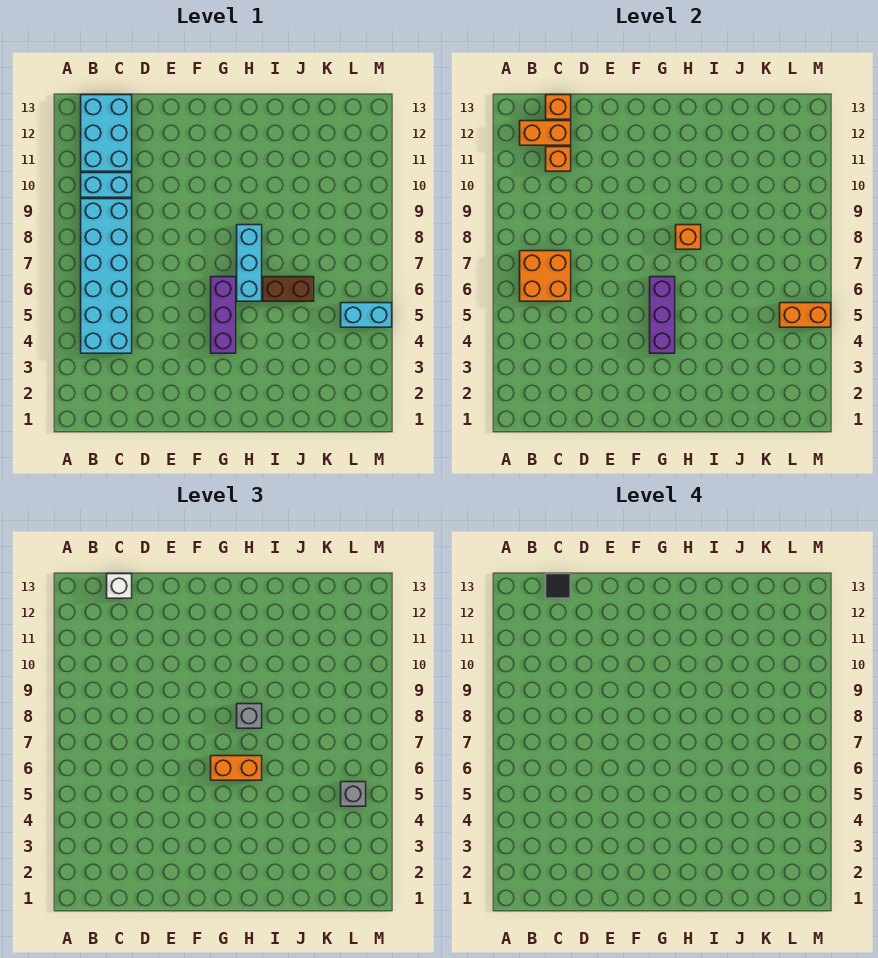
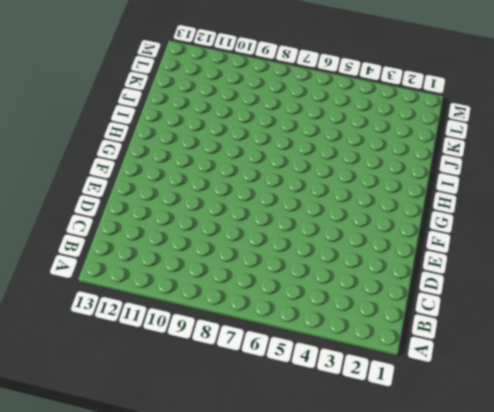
none -> cyan 2x6 brick [81,199,132,353]
none -> cyan 1x2 brick [81,173,132,197]
none -> cyan 2x3 brick [81,95,132,171]

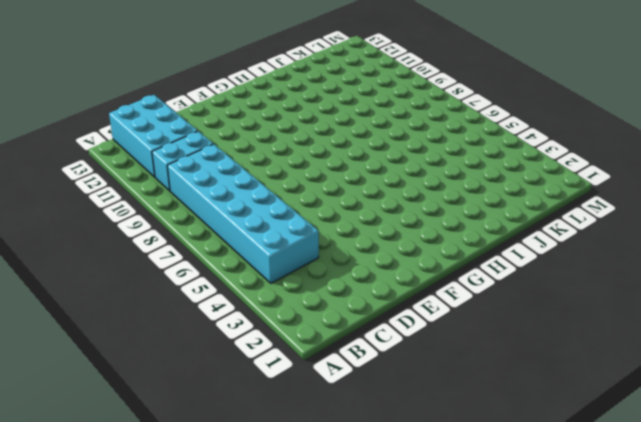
none -> purple 1x3 brick [211,277,236,353]
none -> cyan 1x3 brick [237,225,262,301]
none -> brown 1x2 brick [263,277,314,301]

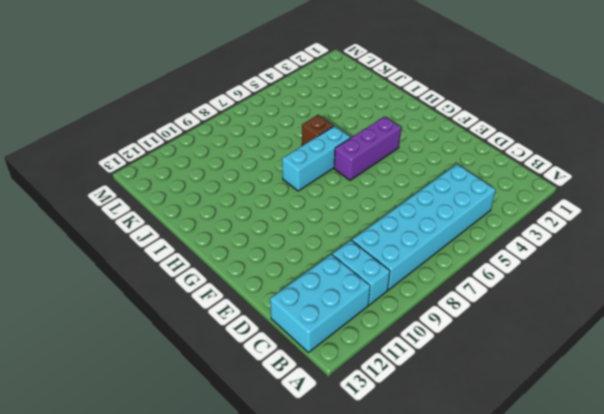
brown 1x1 brick [302,115,334,146] -> brown 1x2 brick [263,277,314,301]
none -> cyan 1x2 brick [341,303,392,327]
none -> orange 2x2 brick [520,251,571,301]
none -> orange 1x2 brick [520,121,571,145]

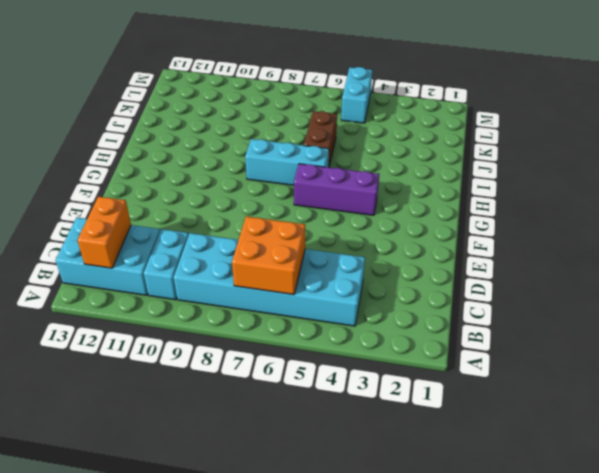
none -> orange 1x1 brick [546,147,571,171]
none -> orange 1x1 brick [546,95,571,119]
none -> purple 1x3 brick [650,277,675,353]

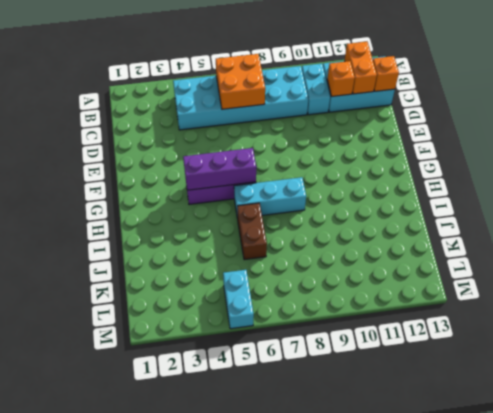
none -> orange 1x1 brick [676,225,701,249]
none -> orange 1x2 brick [780,303,831,327]
none -> white 1x1 brick [107,574,132,598]

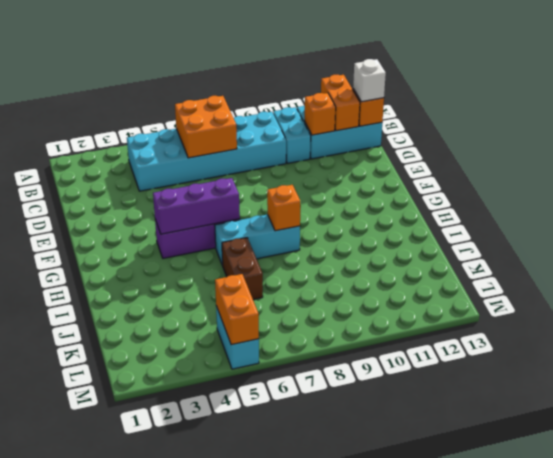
none -> orange 1x2 brick [211,756,262,780]
none -> grey 1x1 brick [237,704,262,728]
none -> grey 1x1 brick [341,782,366,806]

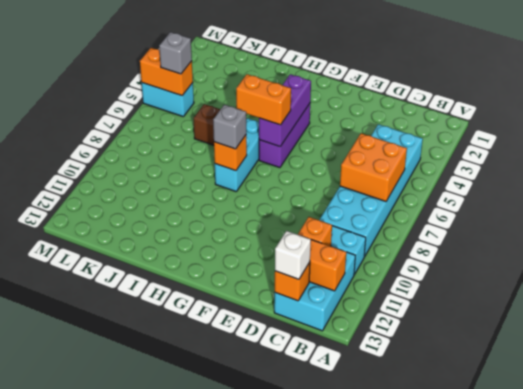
none -> black 1x1 tile [546,574,571,598]

